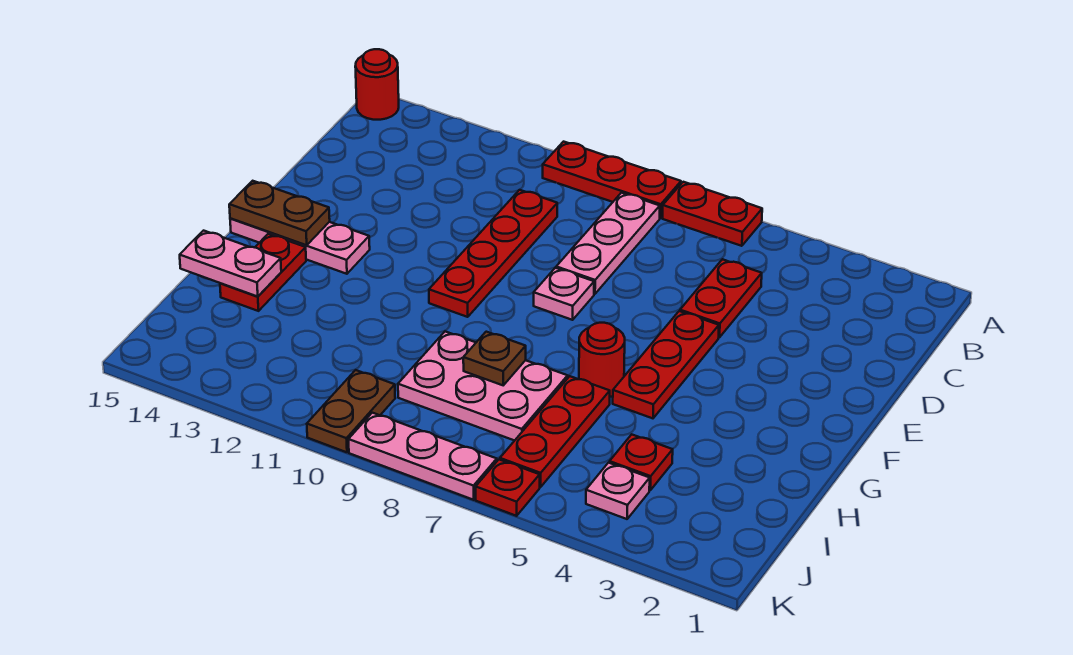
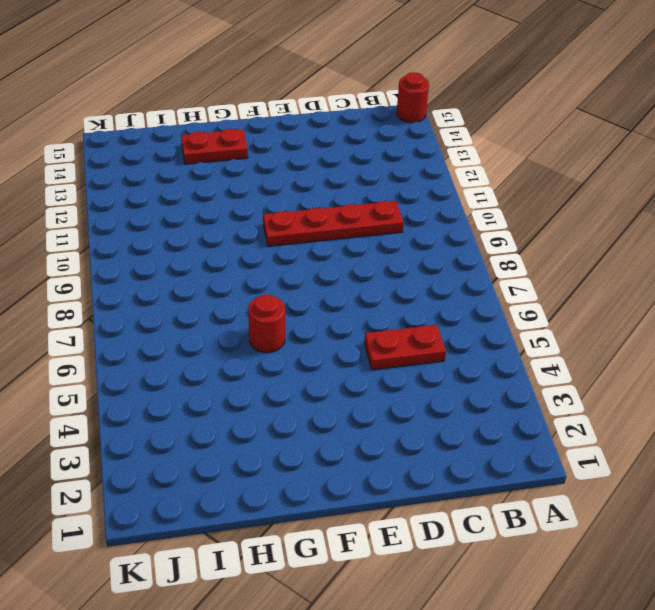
none -> red 1x2 plate [662,182,762,246]
none -> red 1x3 plate [543,142,681,218]
none -> pink 1x3 plate [556,193,660,294]

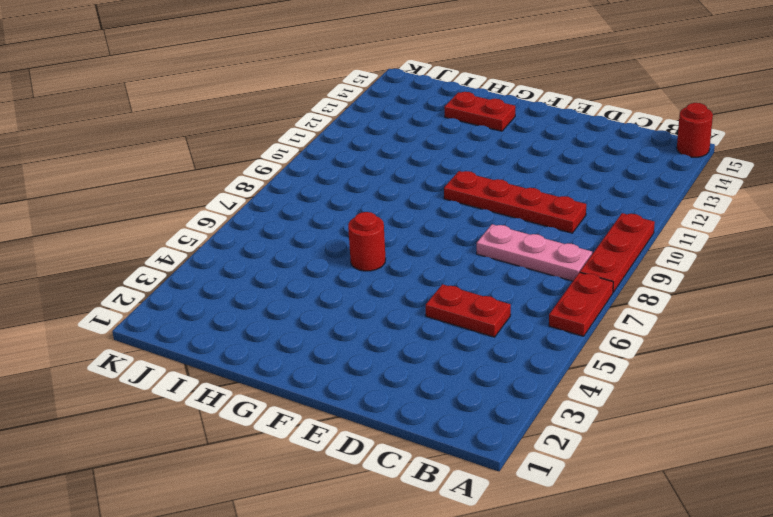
none -> red 1x3 plate [613,311,719,418]
none -> pink 1x1 plate [534,268,594,320]
none -> pink 1x3 plate [230,218,370,274]

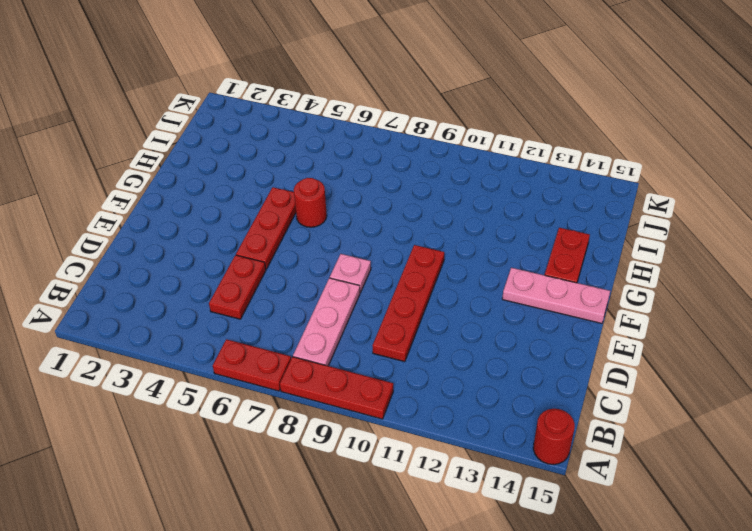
none -> red 1x3 plate [500,376,610,487]
none -> pink 2x3 plate [398,332,568,441]
none -> red 1x1 plate [610,434,673,490]

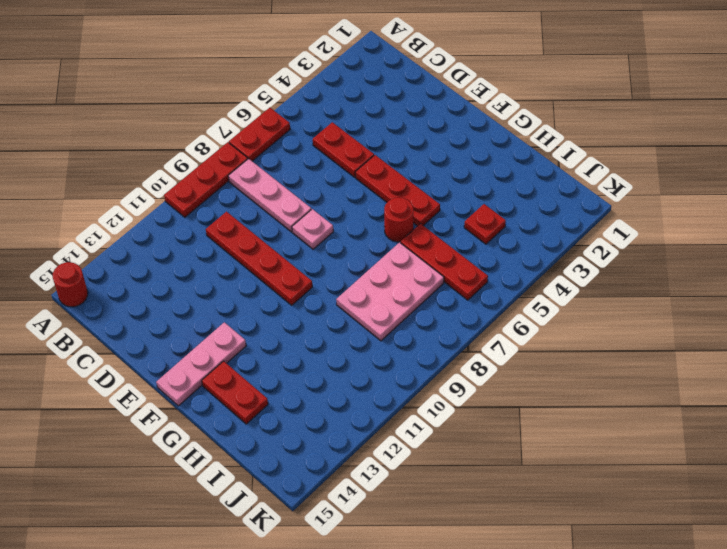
none -> pink 1x1 plate [586,463,650,519]
none -> brown 1x2 plate [307,370,395,452]
none -> red 1x1 plate [476,460,540,516]

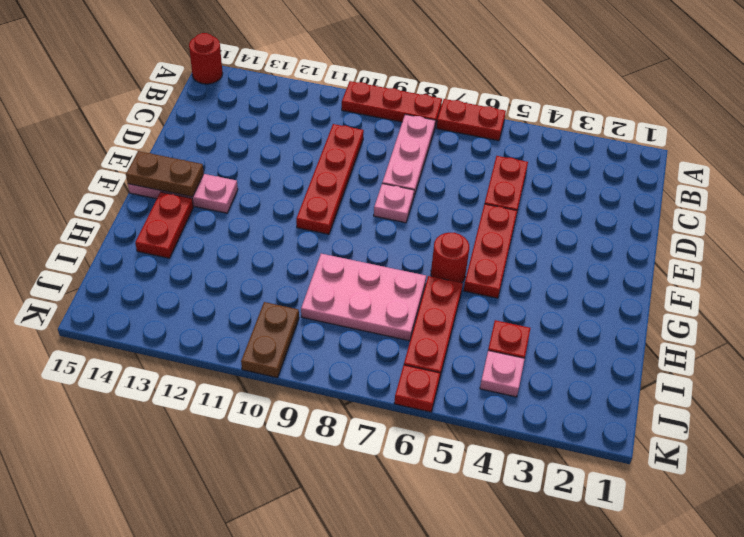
none -> pink 1x3 plate [348,413,497,500]
none -> brown 1x1 plate [463,332,526,385]
none -> pink 1x2 plate [180,231,281,296]

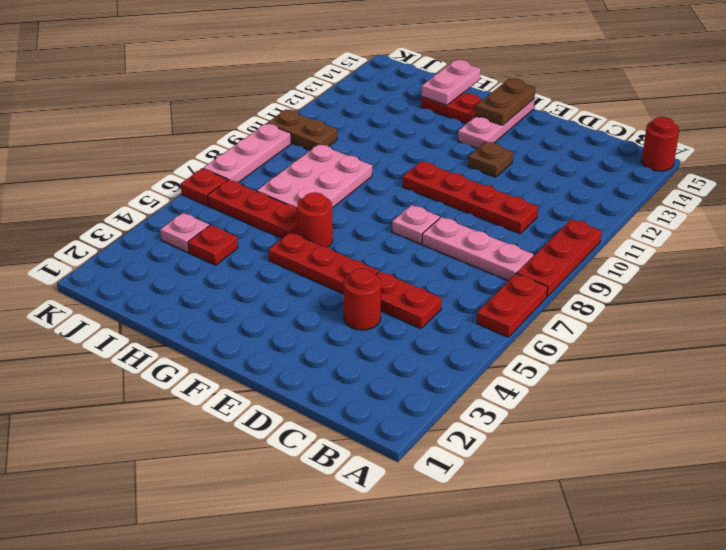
red 1x1 round brick [343,268,381,330] -> none
brown 1x1 plate [468,142,513,177] -> brown 1x1 plate moved to [463,332,526,385]

